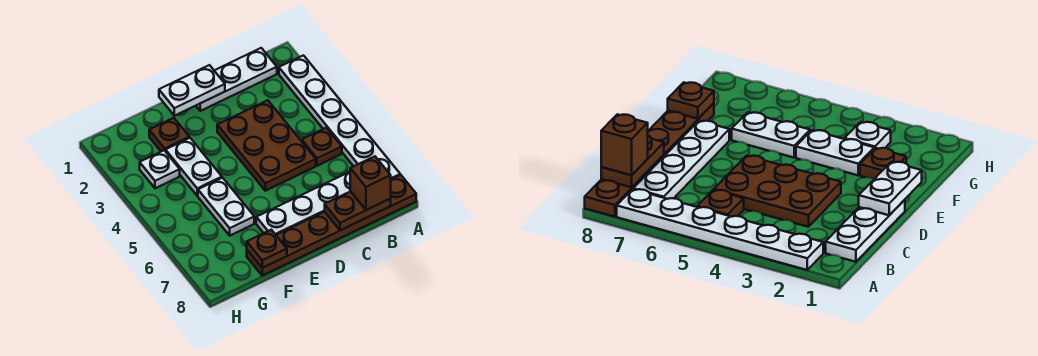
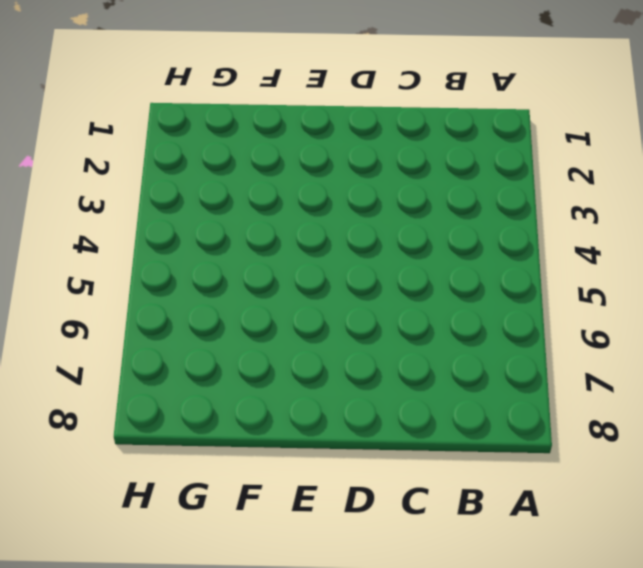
none -> white 1x6 plate [279,55,400,179]
none -> brown 1x6 plate [247,175,416,276]
none -> white 1x3 plate [196,48,277,111]

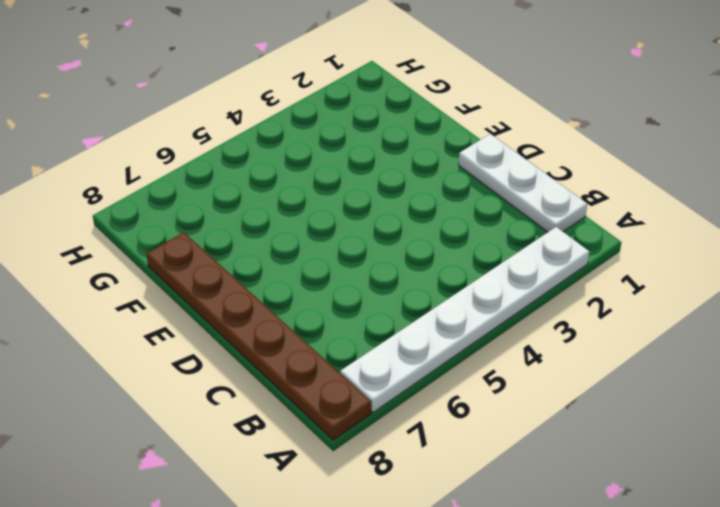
none -> brown 1x1 plate [302,128,342,166]
none -> white 1x4 plate [256,172,350,235]
none -> brown 2x3 plate [217,100,316,191]

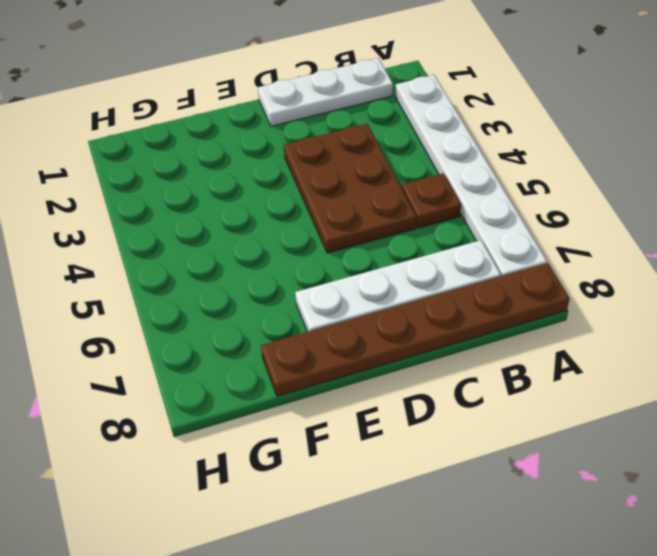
none -> brown 1x1 plate [149,118,189,152]
none -> white 1x2 plate [166,138,222,196]
none -> white 1x2 plate [198,178,254,236]

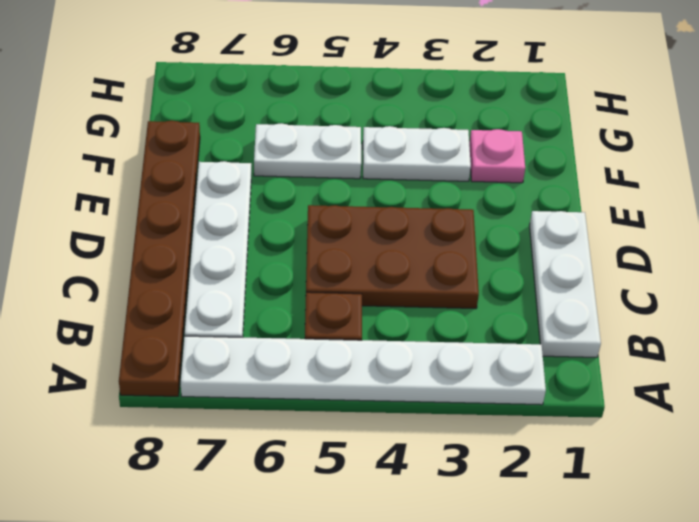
pink 1x1 plate [469,129,525,183] -> brown 1x1 plate [149,118,189,152]
none -> white 1x1 plate [140,150,180,188]
none -> brown 1x2 plate [325,191,391,230]
none -> white 1x2 plate [159,65,225,116]

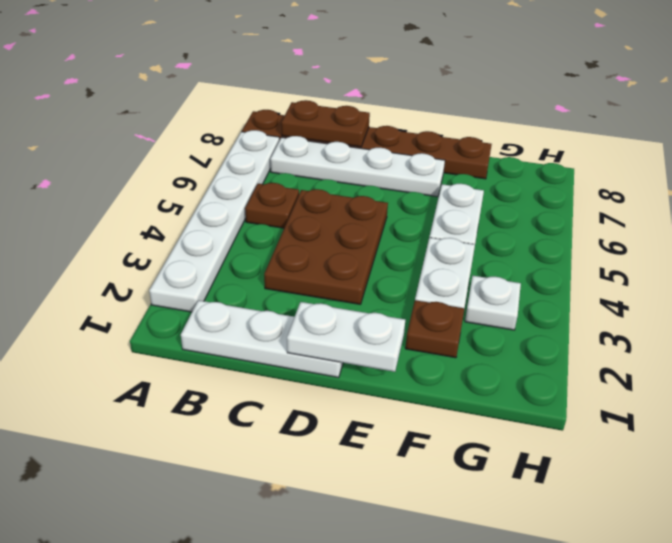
none -> brown 1x1 plate [247,230,287,268]
none -> brown 1x1 brick [350,156,391,210]

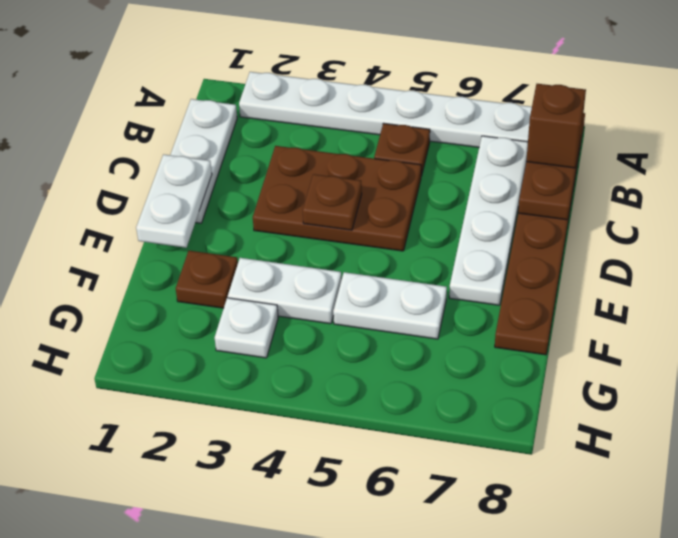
brown 1x1 plate [303,174,362,230] -> brown 1x1 plate moved to [247,230,287,268]

